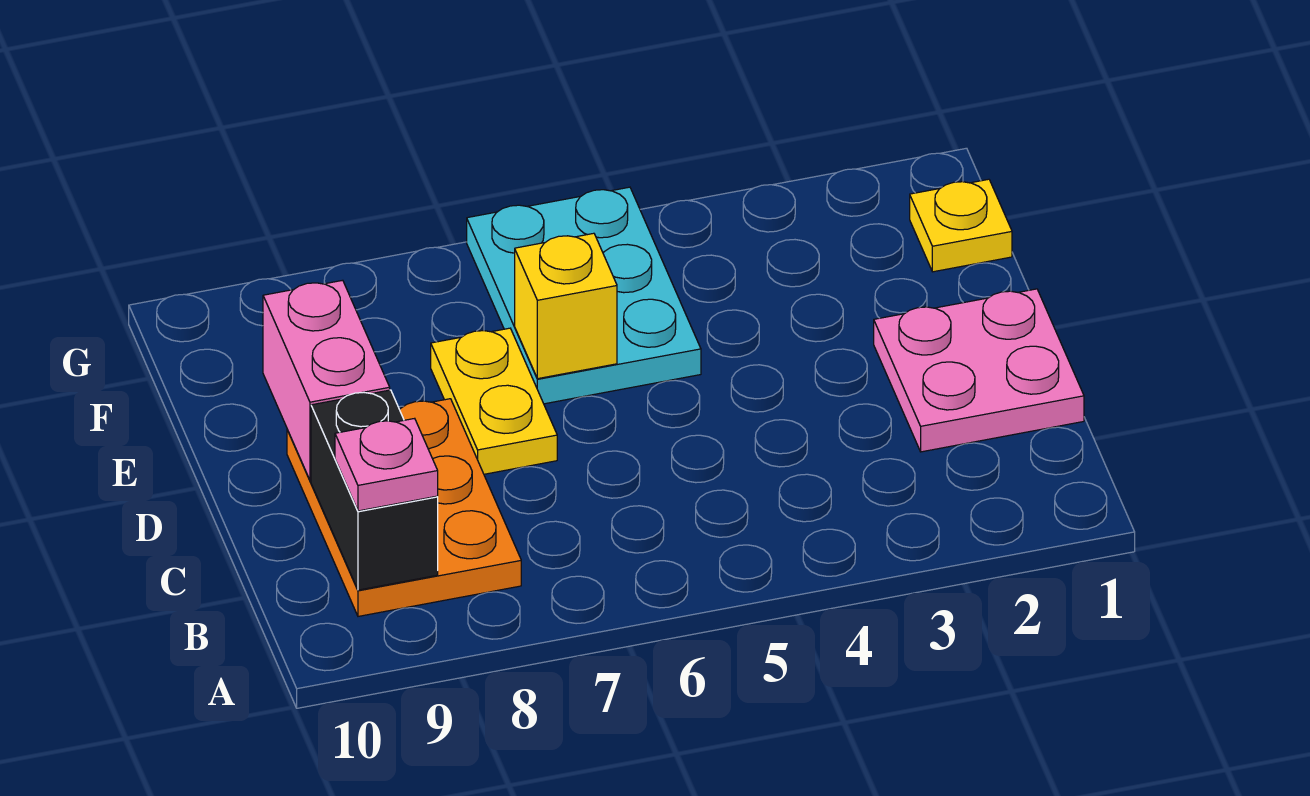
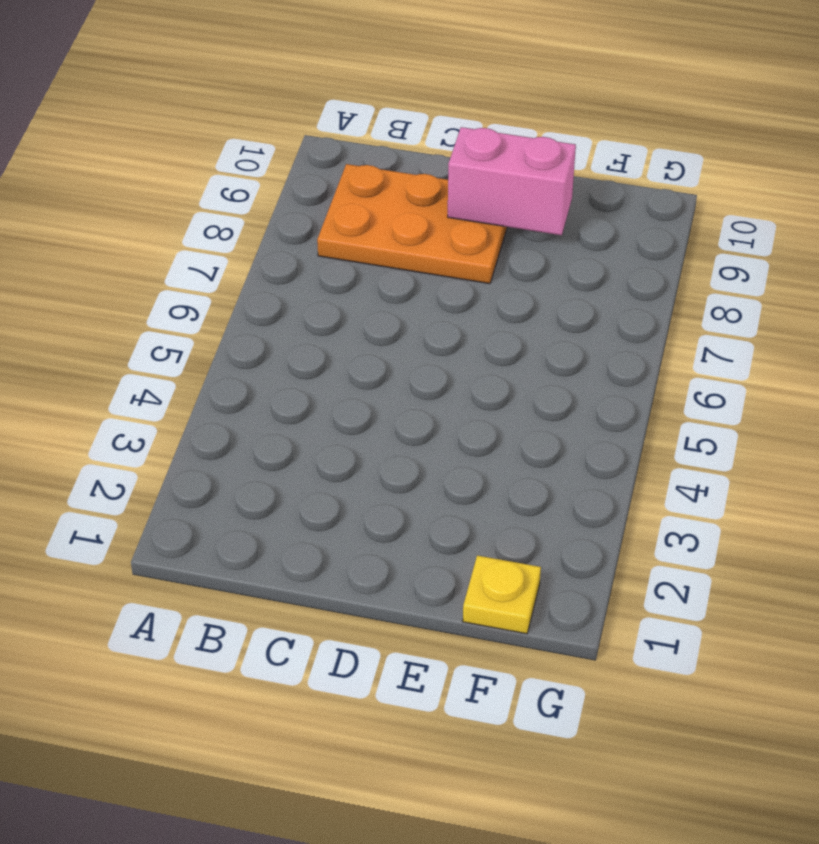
none -> pink 2x2 plate [874,289,1084,452]
none -> yellow 1x2 plate [431,328,557,474]

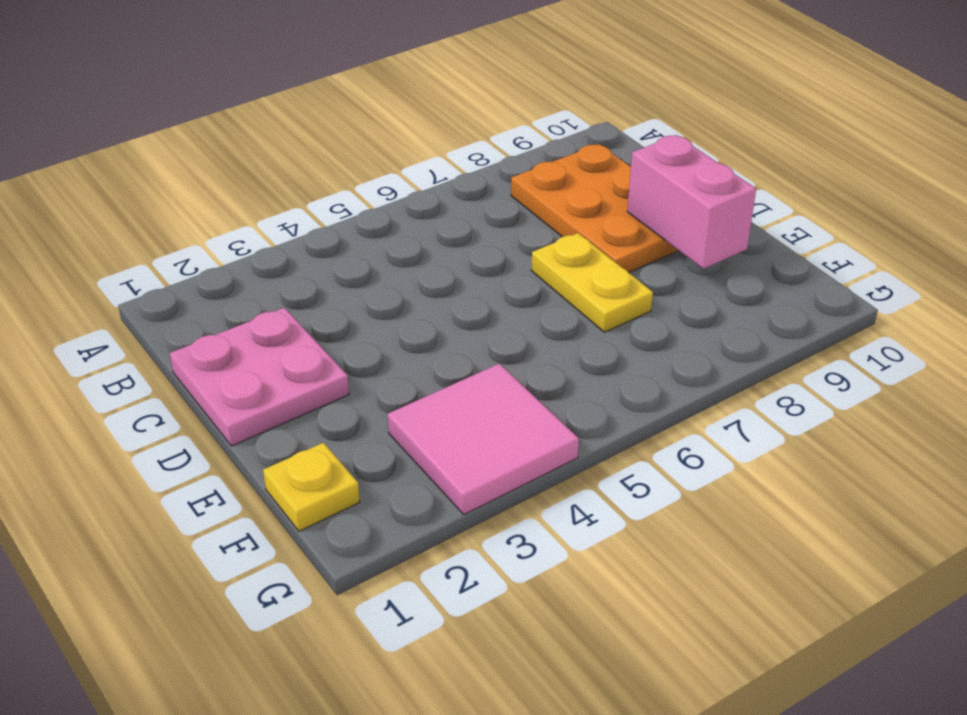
pink 2x2 tile [388,364,579,514] -> none
none -> cyan 2x3 plate [467,187,701,404]
none -> black 1x2 brick [311,390,438,590]

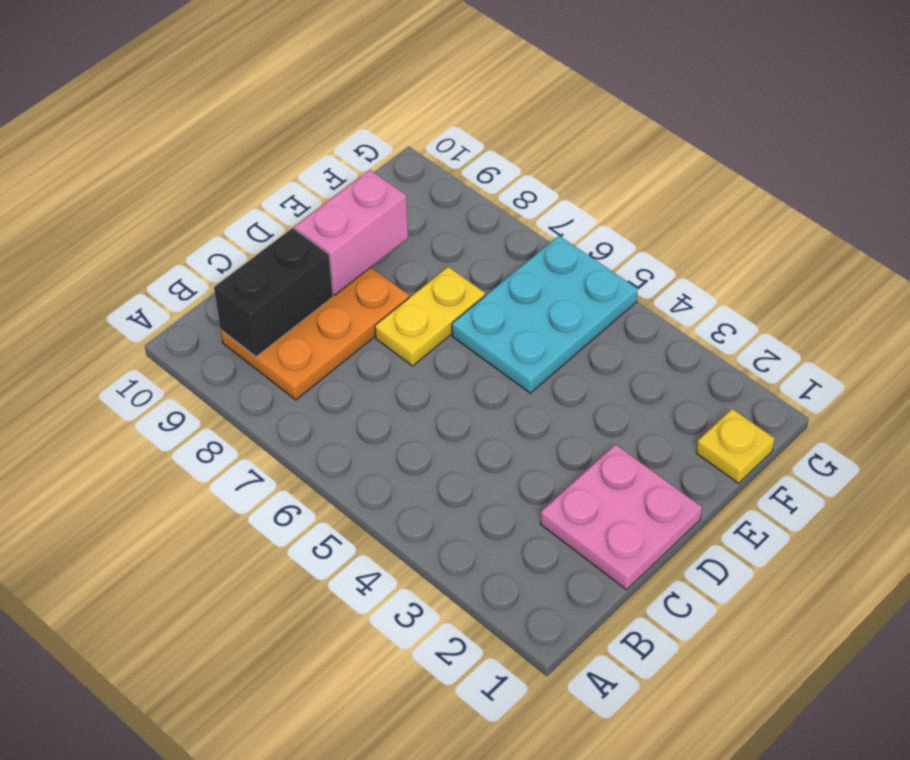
none -> yellow 1x1 brick [515,233,617,379]
none -> pink 1x1 plate [335,418,438,511]

